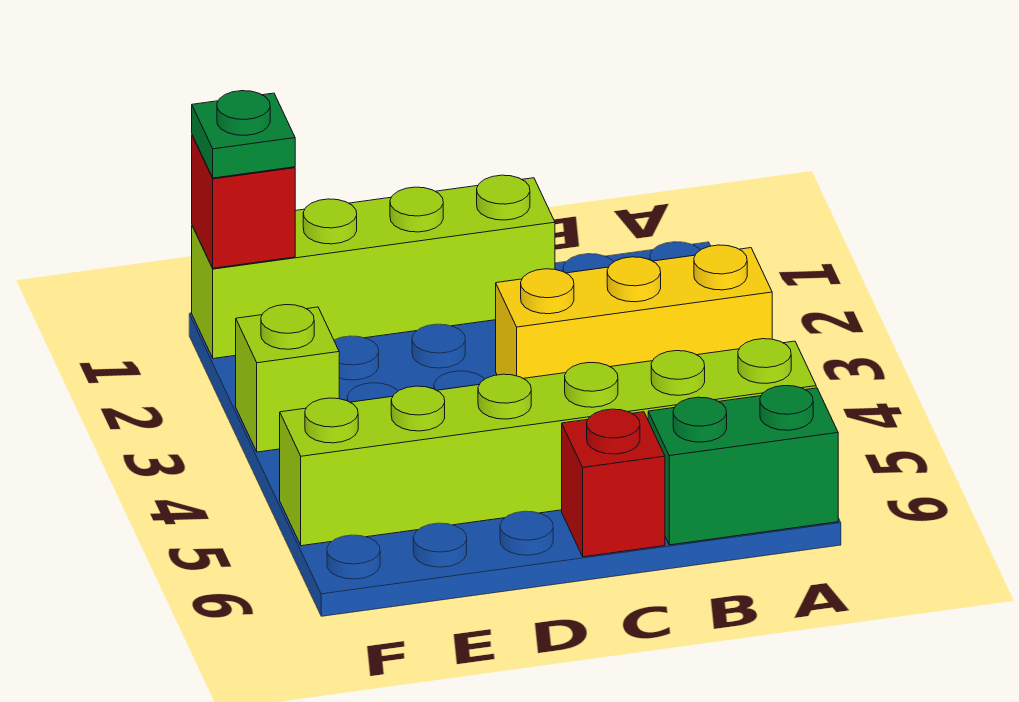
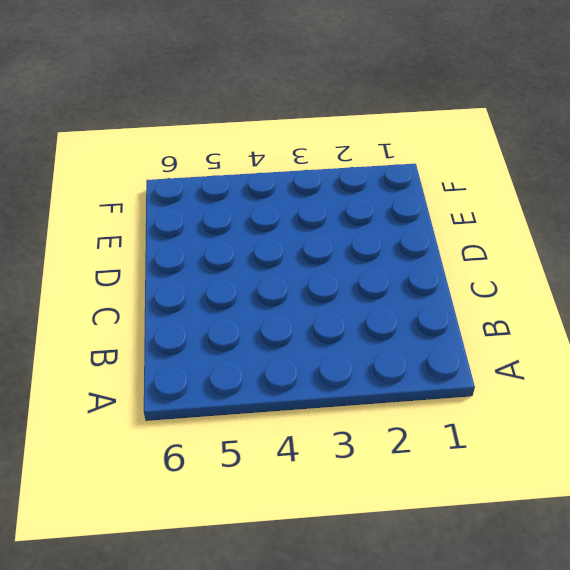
none -> yellow 1x3 brick [496,245,772,379]
none -> lime 1x6 brick [280,339,816,546]

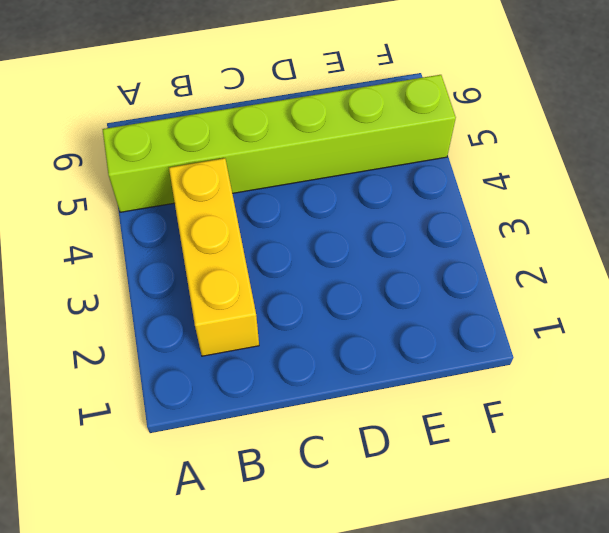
yellow 1x3 brick [169,158,259,356] -> yellow 1x3 brick turned to [496,245,772,379]
none -> green 1x2 brick [648,386,838,545]
none -> lime 1x4 brick [192,175,555,359]

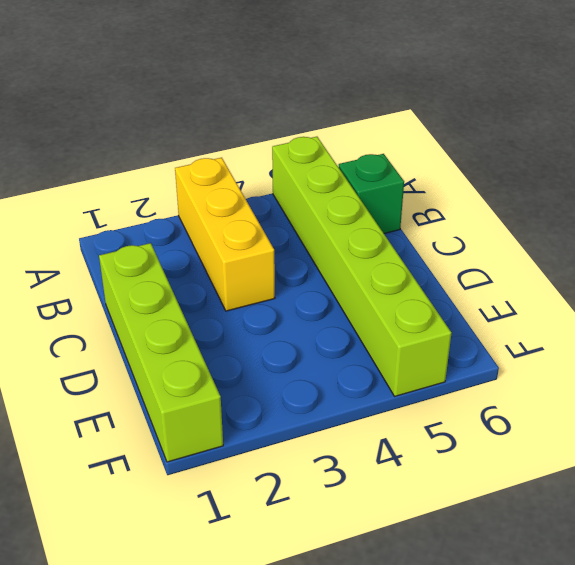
green 1x1 brick [339,154,404,233] -> green 1x2 brick [648,386,838,545]
none -> red 1x1 brick [562,409,665,557]
none -> lime 1x1 brick [236,305,339,452]

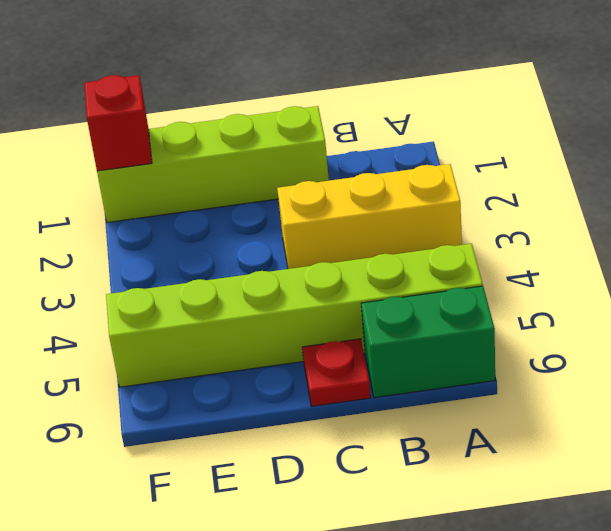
red 1x1 plate [302,339,371,406] -> red 1x1 brick [562,409,665,557]
none -> lime 1x1 brick [236,305,339,452]
none -> green 1x1 plate [192,91,295,178]

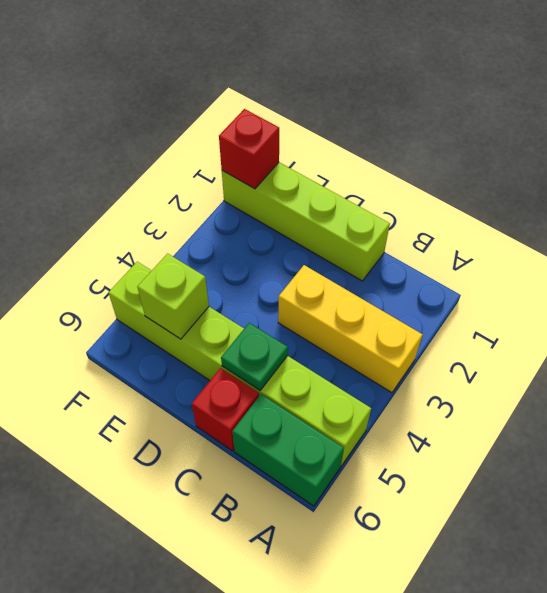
green 1x1 plate [221,323,288,390] -> green 1x1 plate moved to [192,91,295,178]
lime 1x1 brick [137,254,209,339] -> lime 1x1 brick moved to [236,305,339,452]

